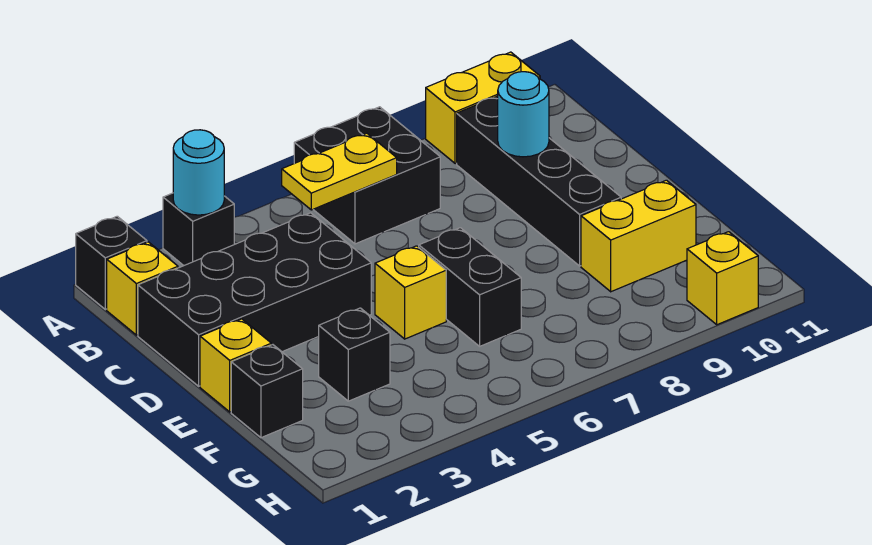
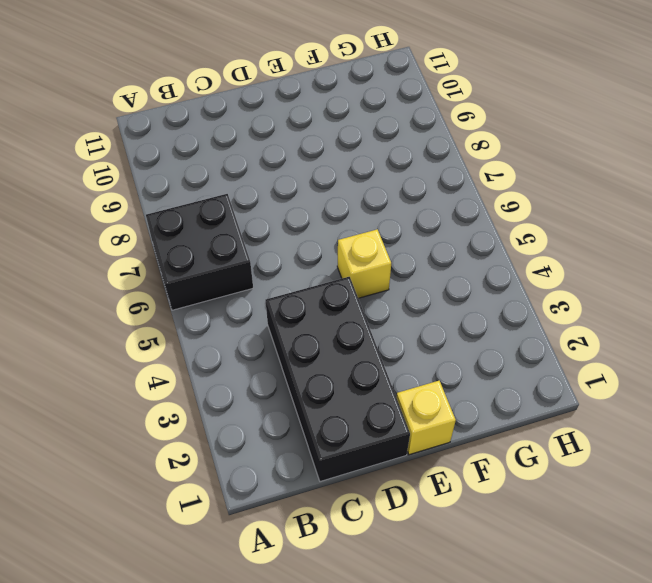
none -> black 1x1 brick [76,216,147,309]
none -> black 1x1 brick [163,193,234,266]
none -> yellow 1x2 brick [426,52,540,164]

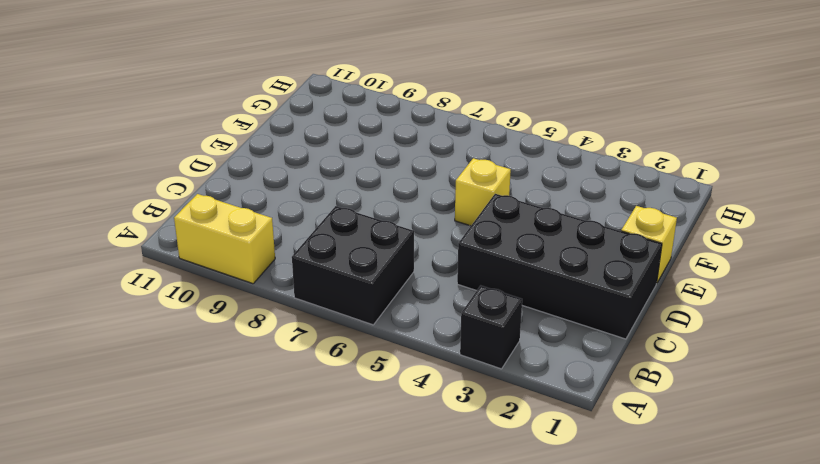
none -> black 1x1 brick [76,216,147,309]
none -> yellow 1x1 brick [107,242,178,335]
none -> black 1x4 brick [457,96,621,266]

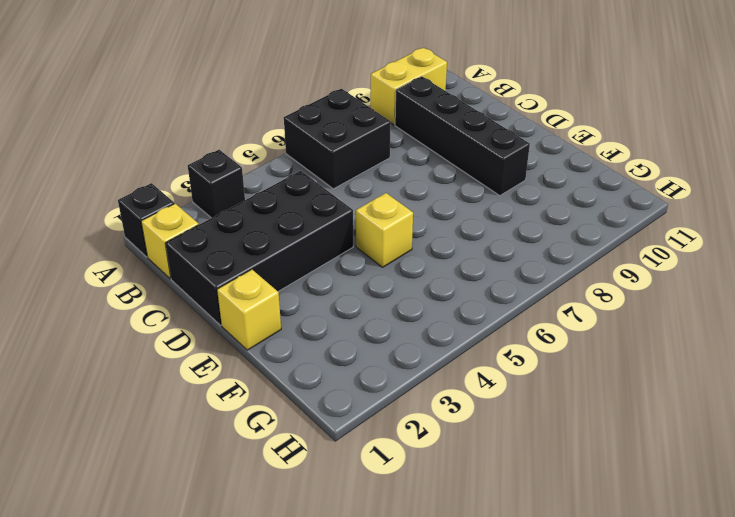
none -> black 1x2 brick [419,228,521,346]
none -> black 1x1 brick [231,345,303,438]
none -> black 1x1 brick [319,308,390,401]

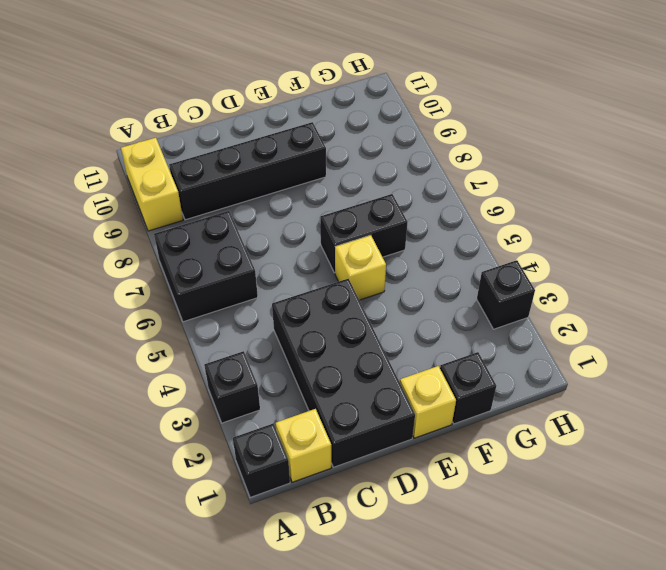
black 1x1 brick [477,260,535,329] -> black 1x1 brick moved to [319,308,390,401]
none -> yellow 1x2 brick [581,180,696,292]
none -> yellow 1x1 brick [687,232,758,325]
none -> cyan 1x1 round brick [173,130,224,215]

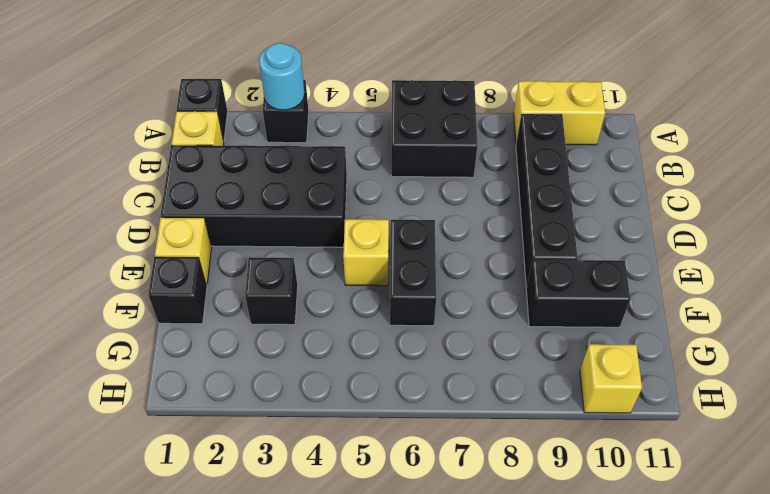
black 1x2 brick [526,260,630,327] -> yellow 1x2 brick [581,180,696,292]
none -> yellow 1x2 plate [282,133,397,210]
none -> cyan 1x1 round brick [498,72,549,157]

